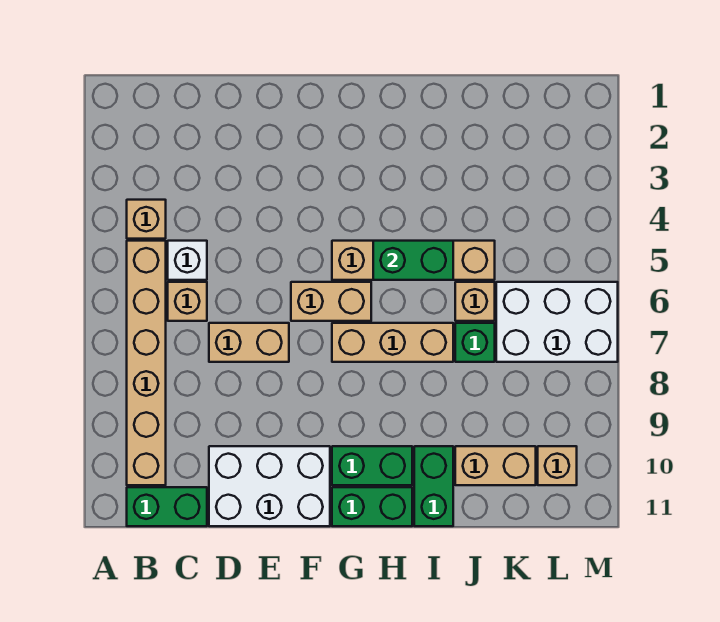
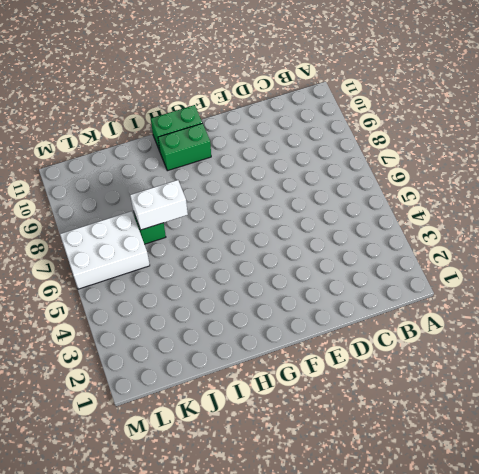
white 1x2 brick [130,180,188,230] -> none
none -> tan 1x1 brick [127,200,166,239]
none -> tan 1x6 brick [127,241,166,485]
none -> green 1x2 brick [127,487,207,526]

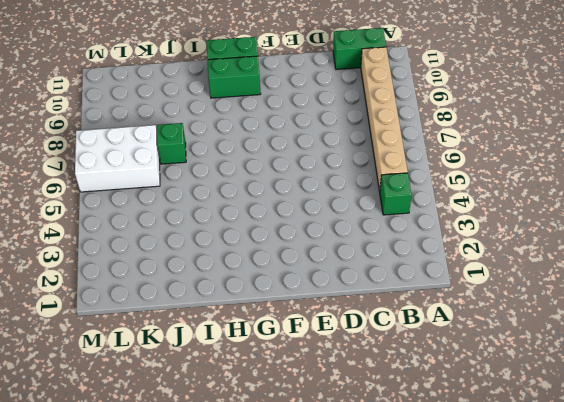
green 1x1 brick [380,173,412,215] -> tan 1x1 brick [127,200,166,239]
none -> white 1x1 brick [168,241,207,280]
none -> tan 1x1 brick [168,282,207,321]
none -> tan 1x2 brick [209,323,289,362]

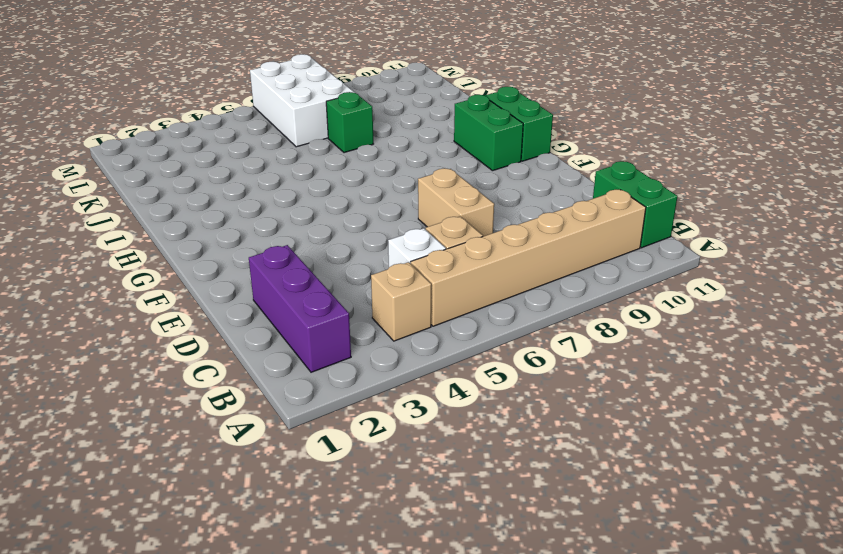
purple 1x3 brick [249,245,351,372] -> none
none -> white 2x3 brick [209,446,330,526]
none -> tan 1x2 brick [291,282,371,321]
none -> tan 1x4 brick [332,241,495,280]

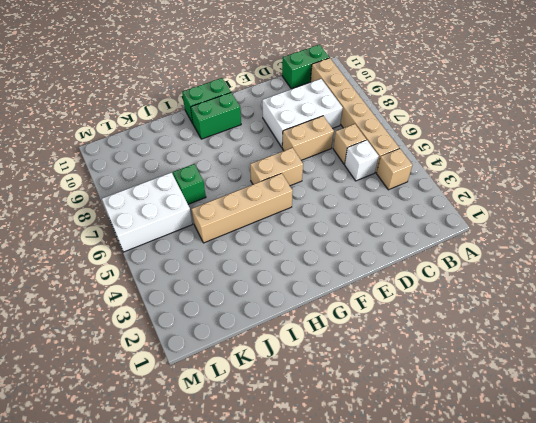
white 2x3 brick [262,79,343,147] -> white 2x3 brick moved to [209,446,330,526]
none -> tan 1x3 brick [332,323,453,362]
none -> green 1x2 brick [414,446,453,526]
none -> tan 1x1 brick [455,282,495,321]

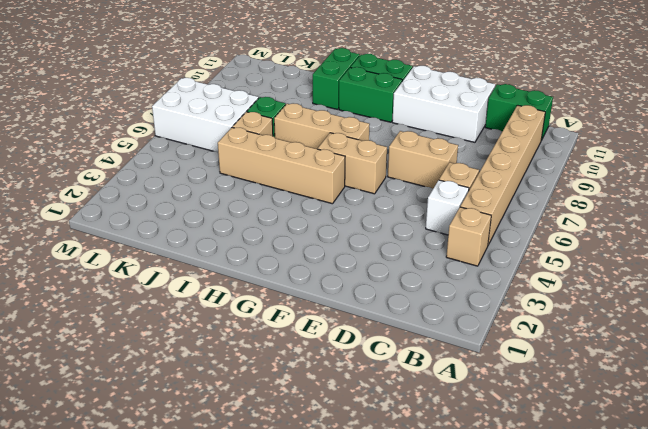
none -> tan 1x2 brick [455,446,536,485]
none -> tan 1x1 brick [538,446,577,485]
none -> green 1x2 brick [373,241,453,280]

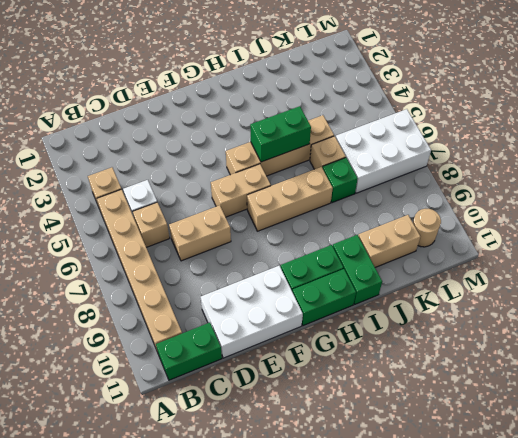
tan 1x1 round brick [413,209,441,247] -> tan 1x1 brick [538,446,577,485]

